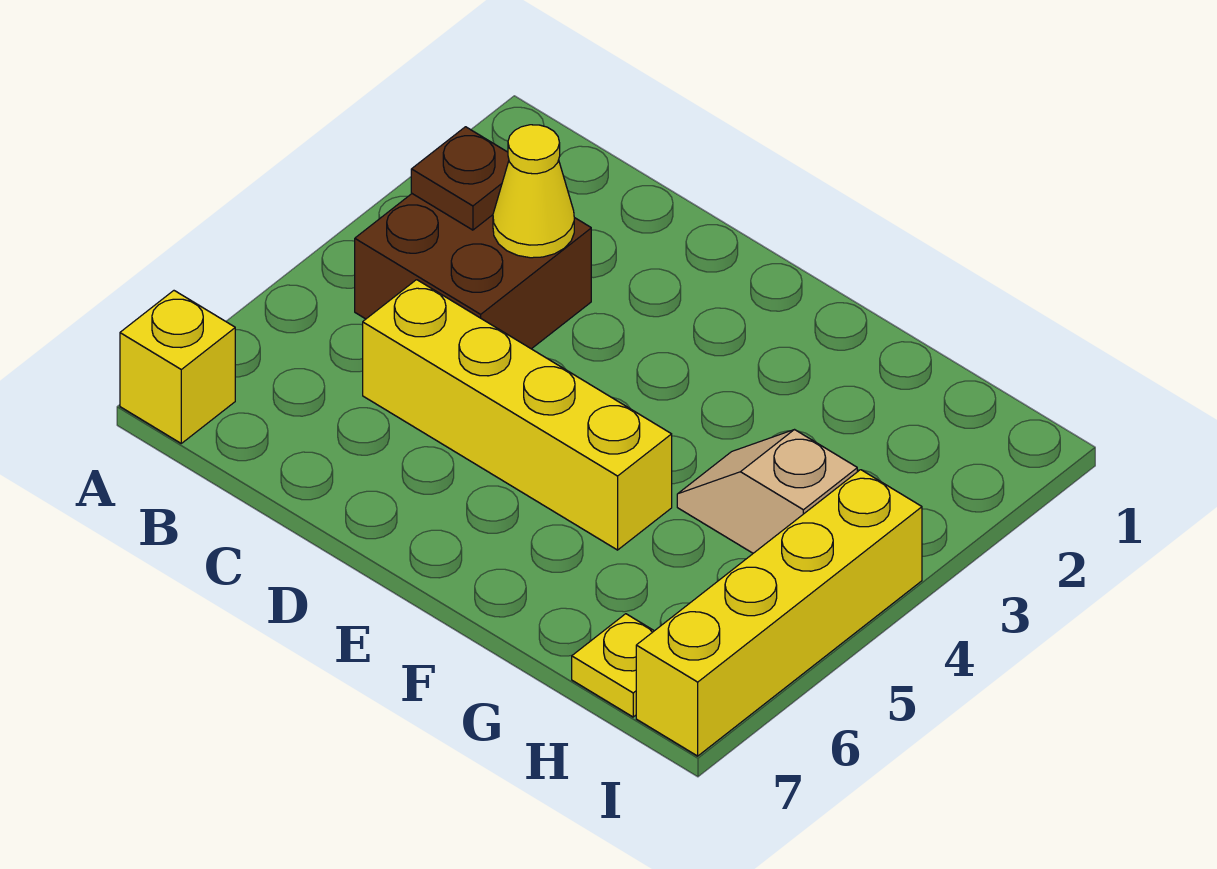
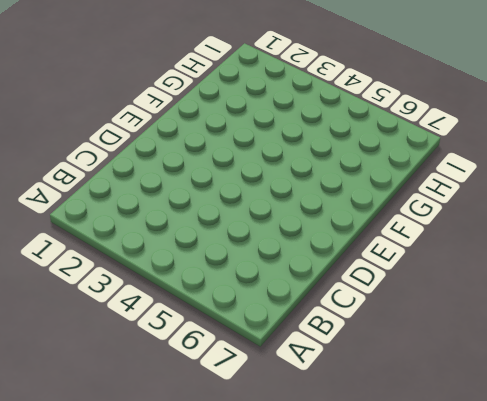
none -> yellow 1x1 brick [120,291,235,443]
none -> brown 2x2 brick [355,194,591,349]

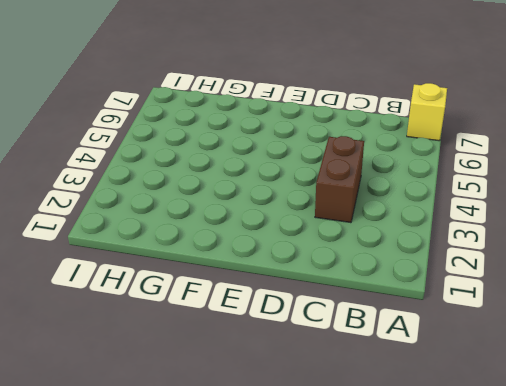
brown 1x2 brick [315,136,364,223] -> brown 2x2 brick [355,194,591,349]
none -> yellow 1x4 brick [363,280,672,550]
none -> tan 1x2 slope [677,430,857,553]

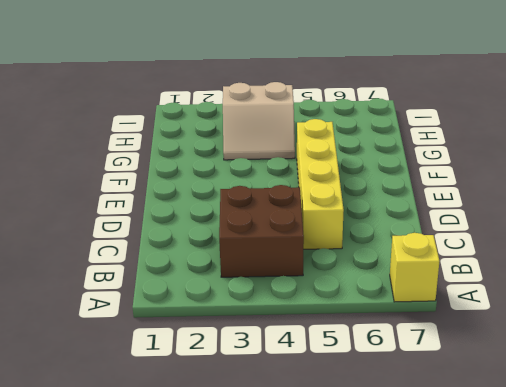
tan 2x2 slope [223,82,295,160] -> tan 1x2 slope [677,430,857,553]
none -> yellow 1x1 plate [572,614,654,717]
none -> yellow 1x4 brick [636,470,922,756]

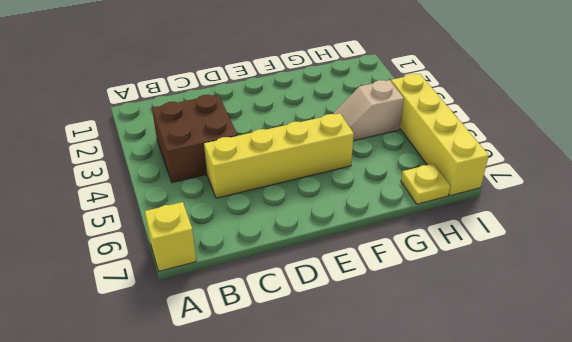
none -> brown 1x1 plate [411,127,509,230]
none -> yellow 1x1 cone [493,125,574,258]

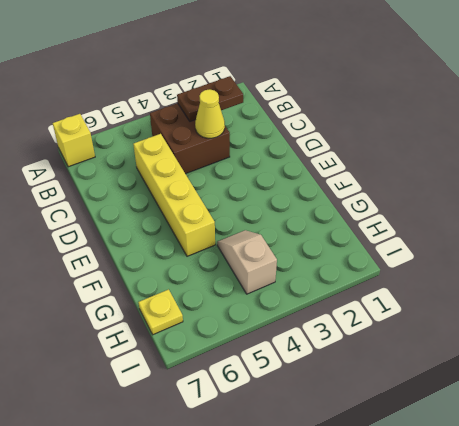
brown 1x2 plate [177,76,243,121] -> brown 1x1 plate [411,127,509,230]
none -> yellow 1x4 brick [636,470,922,756]

